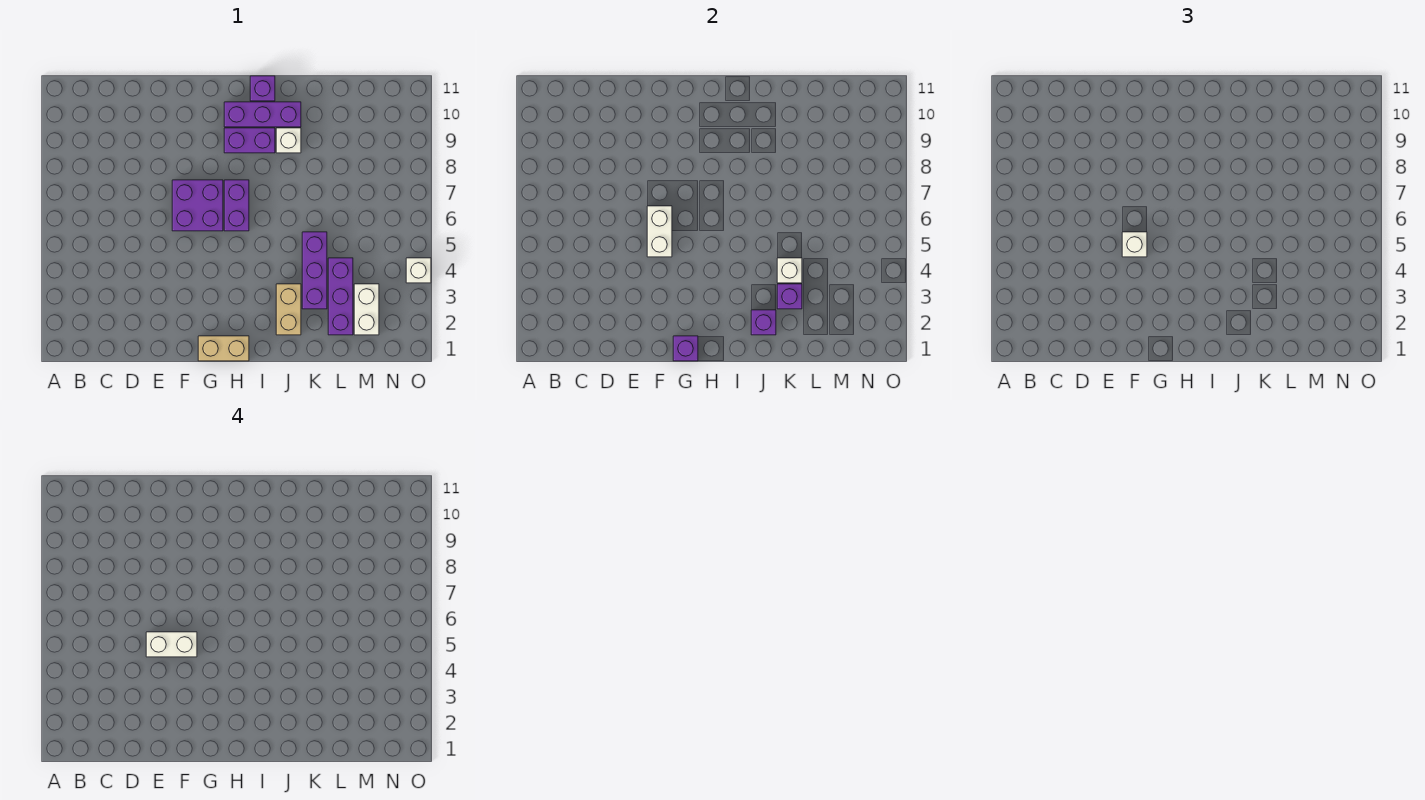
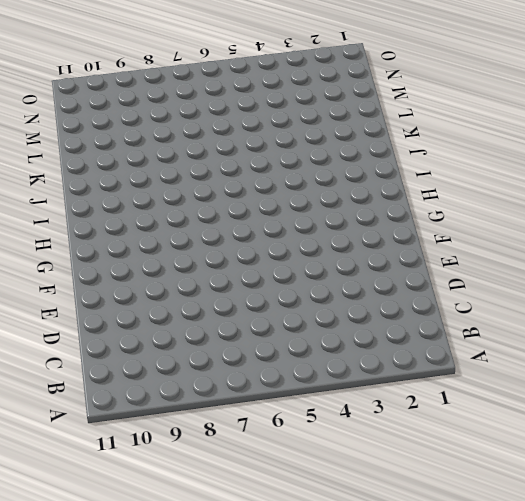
none -> purple 2x2 brick [172,180,223,231]
none -> tan 1x2 brick [198,336,249,361]
none -> purple 1x2 brick [224,180,249,231]

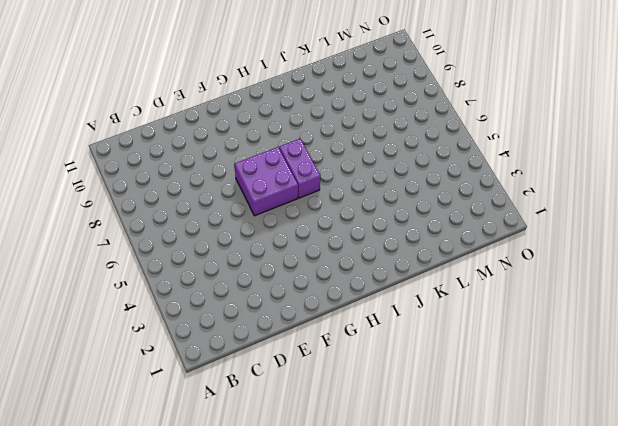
none -> tan 1x2 brick [198,336,249,361]
none -> purple 1x2 brick [224,128,275,153]
none -> purple 1x3 brick [224,102,301,127]

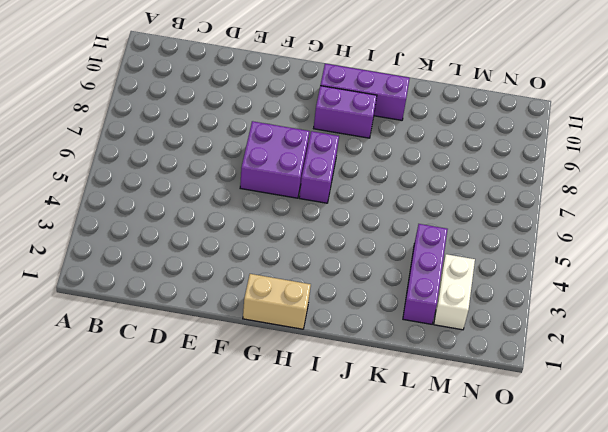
none -> purple 1x1 brick [250,76,275,101]
none -> tan 1x2 brick [276,284,301,335]
none -> white 1x1 brick [276,128,301,153]

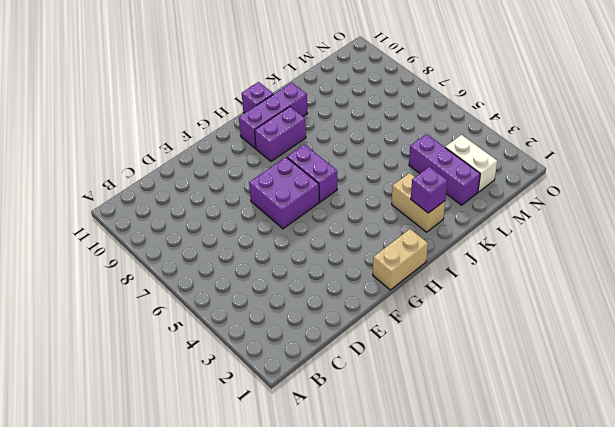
none -> white 1x1 brick [276,128,301,153]
none -> purple 1x3 brick [302,232,327,309]
none -> white 1x1 brick [406,258,431,283]

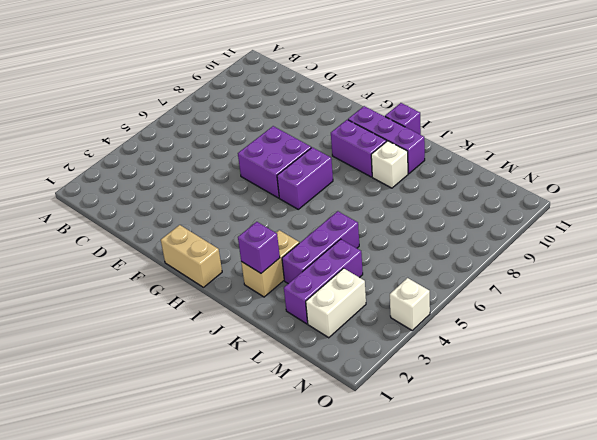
none -> white 1x2 brick [647,206,672,257]
none -> purple 1x1 brick [673,336,698,361]
none -> purple 1x1 brick [777,284,802,309]

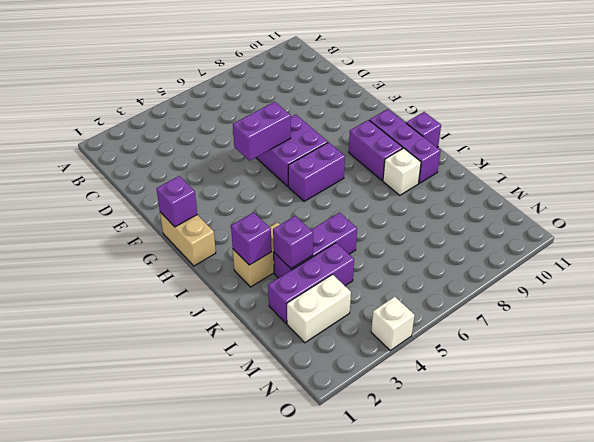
purple 1x2 brick [233,102,291,161] -> white 1x2 brick [647,206,672,257]
none -> white 1x1 brick [777,258,802,283]
none -> white 1x1 brick [1122,232,1147,257]
none -> white 1x2 brick [146,632,197,657]

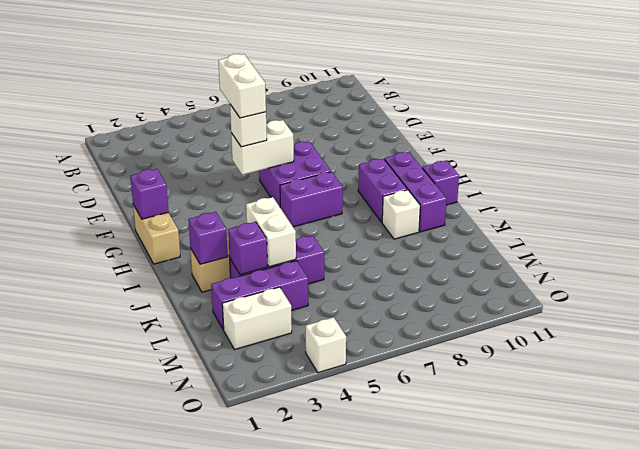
white 1x2 brick [246,197,296,267] -> white 1x1 brick [777,258,802,283]

